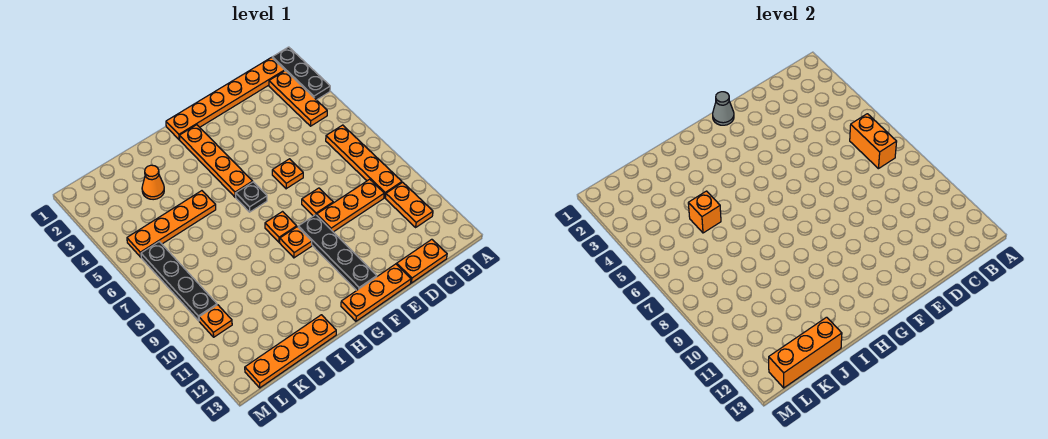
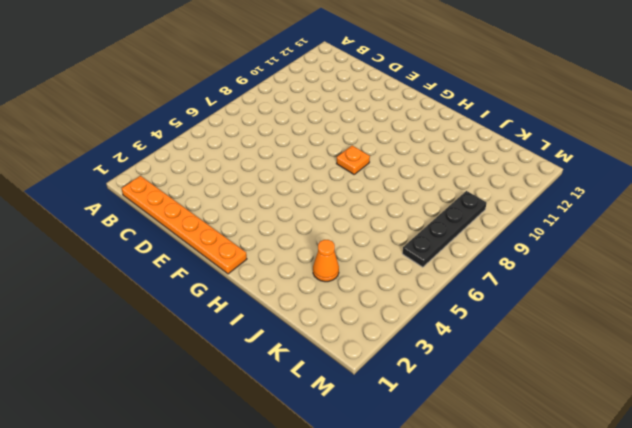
none -> black 1x3 plate [272,47,330,100]
none -> orange 1x3 plate [269,71,327,126]
none -> orange 1x4 plate [326,125,402,198]

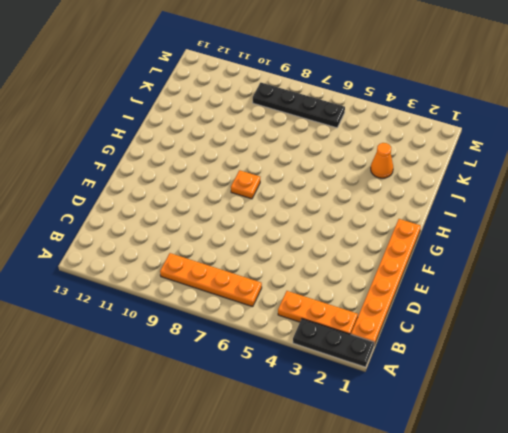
none -> orange 1x2 plate [385,182,433,227]
none -> orange 1x3 plate [317,179,384,232]
none -> orange 1x2 plate [397,239,447,283]

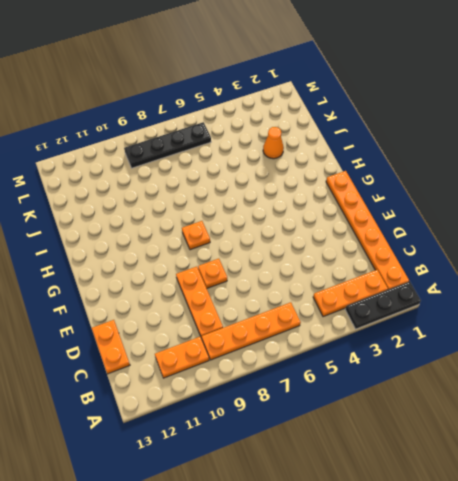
none -> orange 1x1 plate [272,159,303,189]
none -> orange 1x3 plate [341,264,411,321]
none -> black 1x4 plate [298,215,377,290]

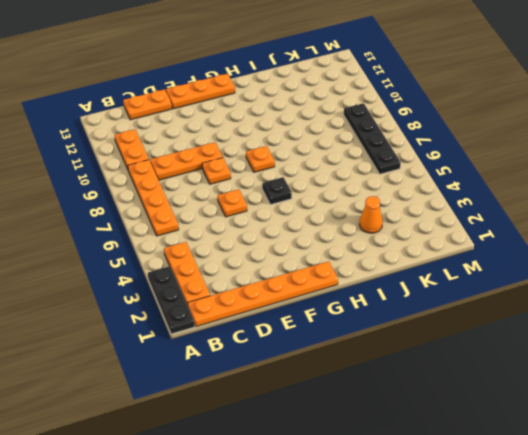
none -> black 1x4 plate [298,215,377,290]
none -> orange 1x4 plate [180,125,253,197]
none -> orange 1x1 plate [280,227,312,258]

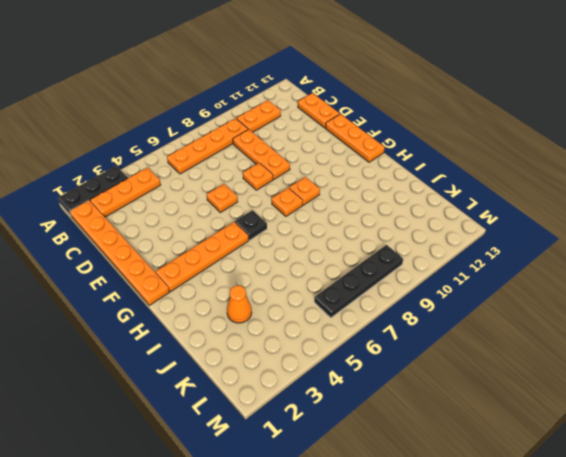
none -> black 1x4 plate [298,215,377,290]
none -> orange 1x4 plate [127,191,216,257]
none -> orange 1x4 plate [245,315,336,388]

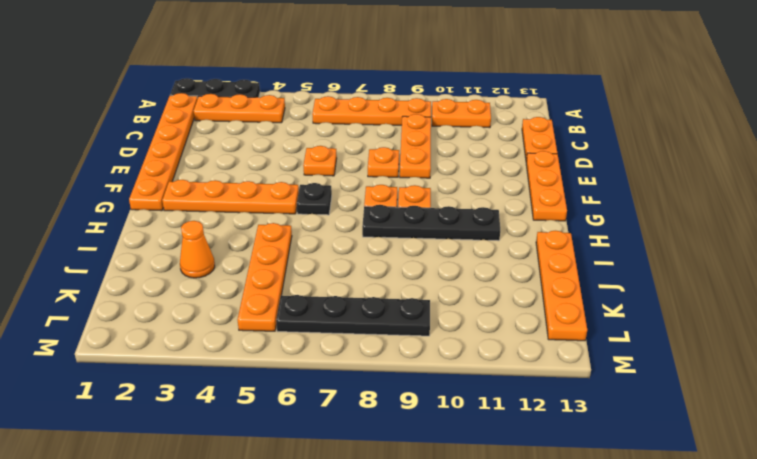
black 1x4 plate [362,205,500,241] -> black 1x4 plate moved to [298,215,377,290]
none -> orange 1x1 plate [199,305,232,337]
none -> orange 1x2 brick [850,114,897,169]
none -> grey 1x1 cone [713,92,734,125]

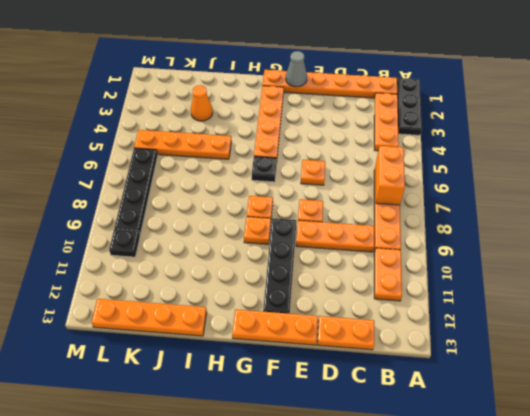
black 1x1 plate [109,229,140,257] -> orange 1x1 plate [199,305,232,337]
none -> orange 1x1 brick [688,191,721,233]
none -> orange 1x3 brick [769,317,842,388]

